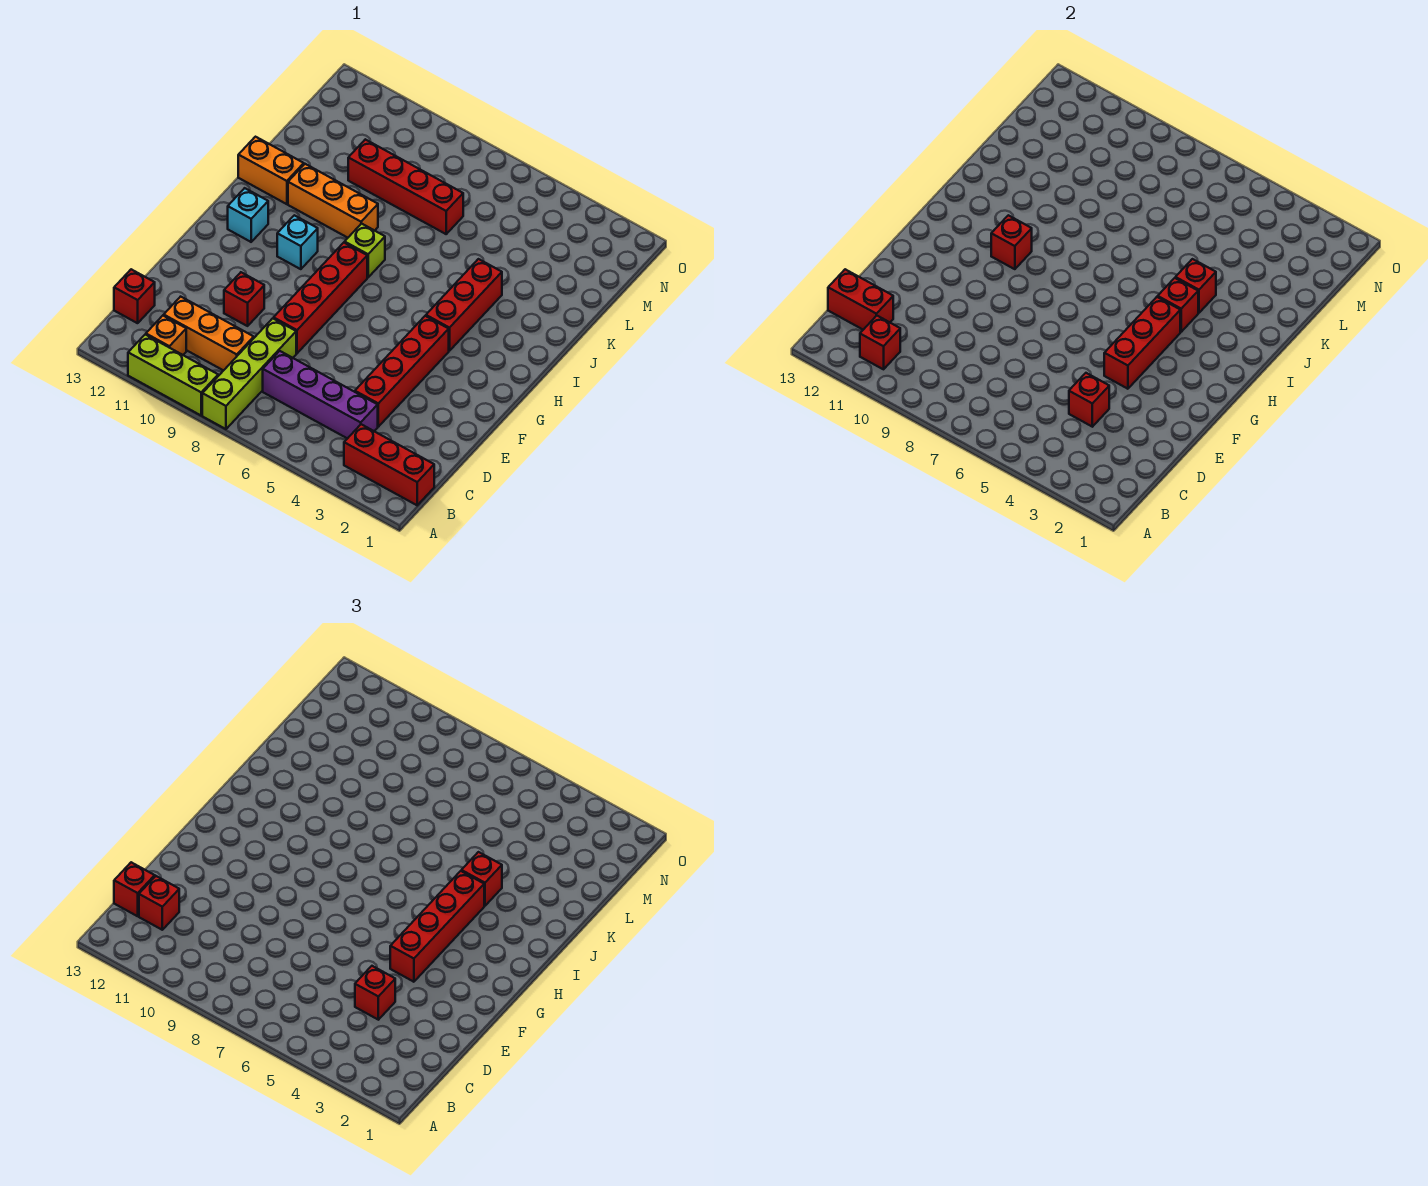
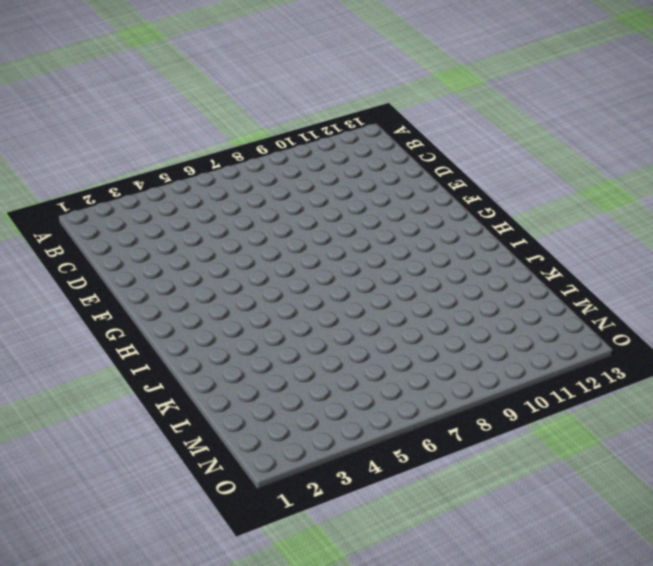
none -> lime 1x4 brick [202,318,296,429]
none -> lime 1x3 brick [128,335,218,415]
none -> red 1x3 brick [344,424,434,505]

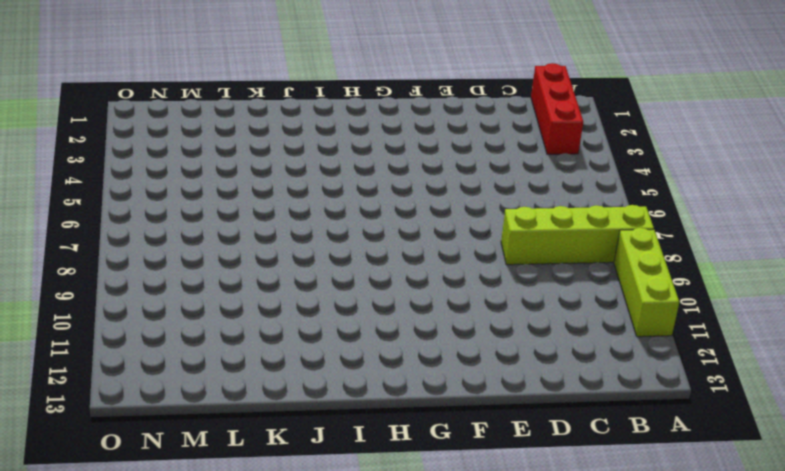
none -> orange 1x1 brick [146,316,186,355]
none -> purple 1x4 brick [263,351,378,439]
none -> orange 1x3 brick [164,297,254,371]

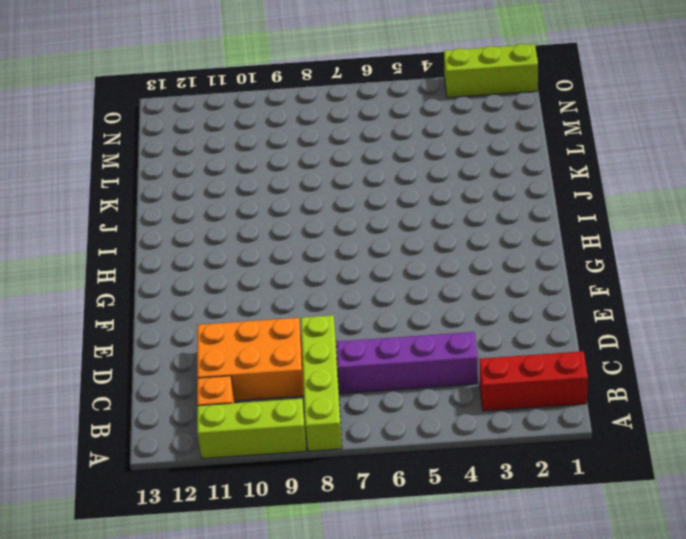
orange 2x3 brick [197,318,304,401] -> orange 1x3 brick [164,297,254,371]
lime 1x3 brick [444,44,538,98] -> none
none -> red 1x1 brick [114,269,155,323]
none -> red 1x4 brick [355,316,449,427]
none -> red 1x4 brick [274,243,367,353]

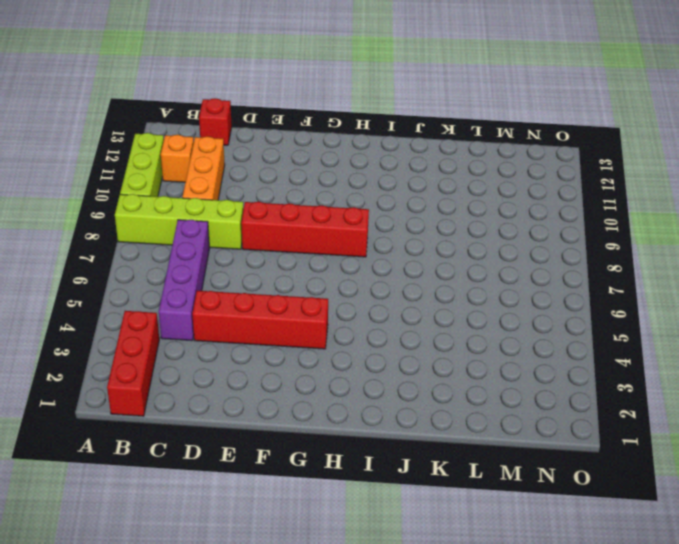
none -> red 1x1 brick [224,272,264,326]
none -> red 1x3 brick [426,259,502,351]
none -> cyan 1x1 brick [277,215,318,269]

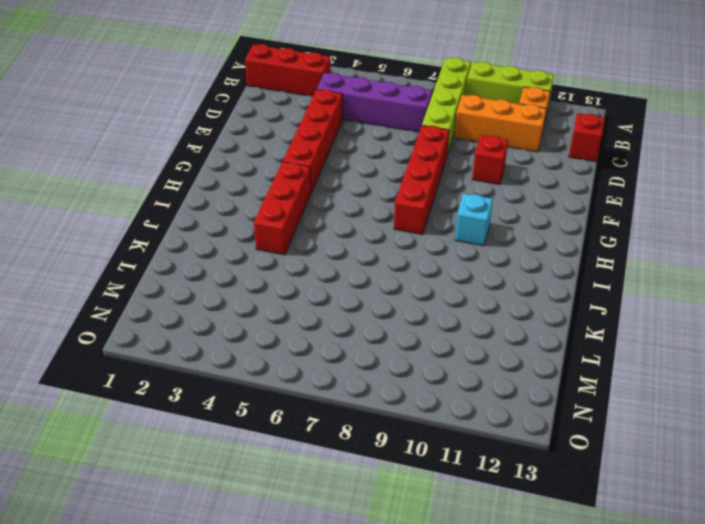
none -> cyan 1x1 brick [228,188,268,242]
none -> lime 1x1 brick [345,223,385,277]
none -> orange 1x3 brick [288,164,378,238]

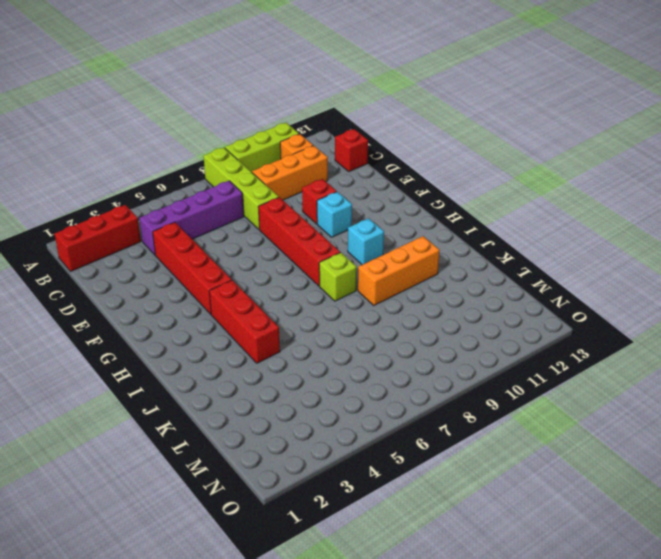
cyan 1x1 brick [317,192,352,237] -> cyan 1x1 brick moved to [228,188,268,242]
none -> orange 1x2 brick [238,137,304,204]
none -> red 1x4 brick [348,139,463,234]
none -> red 1x1 brick [860,316,900,369]

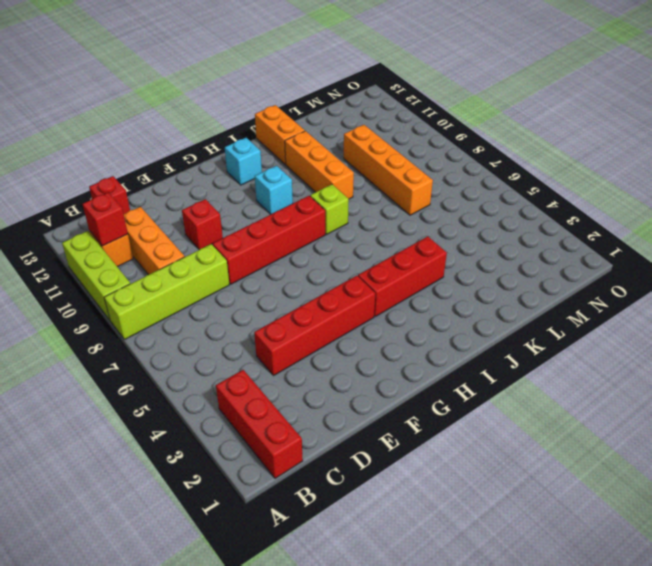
orange 1x4 brick [344,125,433,215] -> red 1x4 brick [348,139,463,234]
none -> purple 1x4 brick [263,351,378,439]
none -> red 1x2 brick [828,269,893,330]
none -> red 1x1 brick [1069,373,1109,427]

